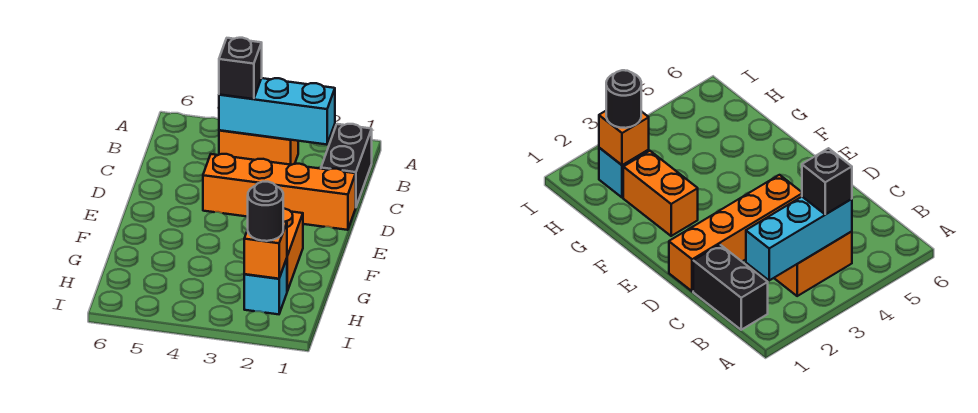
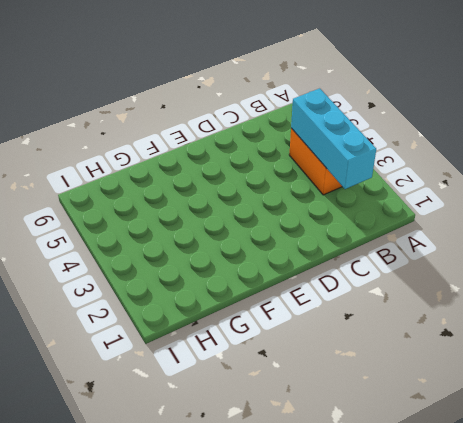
none -> black 1x2 brick [321,124,372,206]
none -> orange 1x4 brick [203,154,356,230]

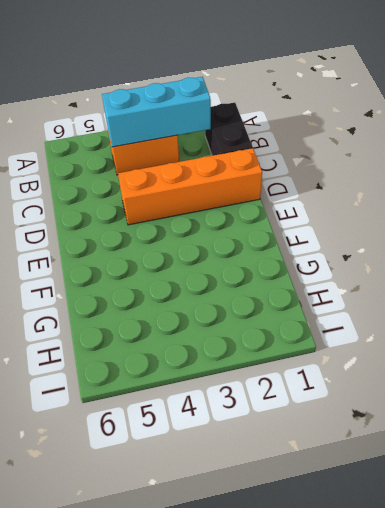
none -> orange 1x2 brick [283,208,303,291]
none -> cyan 1x1 brick [244,259,287,314]

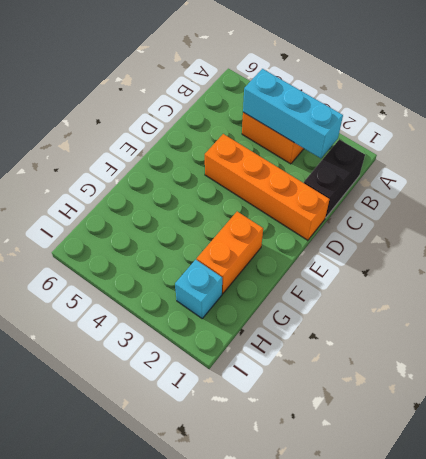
none -> orange 1x1 brick [244,222,287,279]
none -> black 1x1 brick [219,38,262,99]

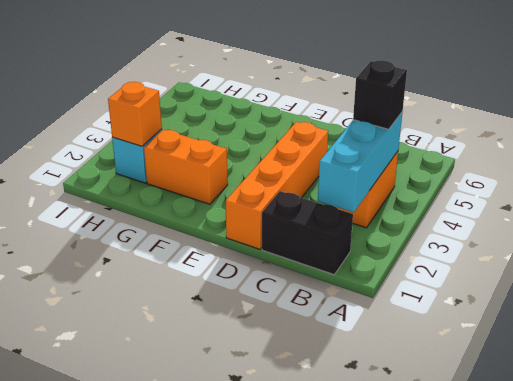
none -> black 1x1 round brick [248,182,283,241]

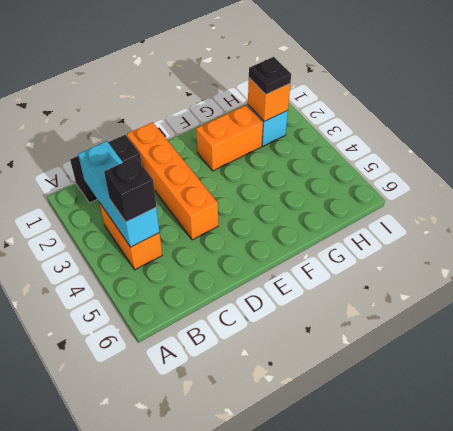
black 1x1 plate [249,57,291,94] -> black 1x1 round brick [248,182,283,241]

